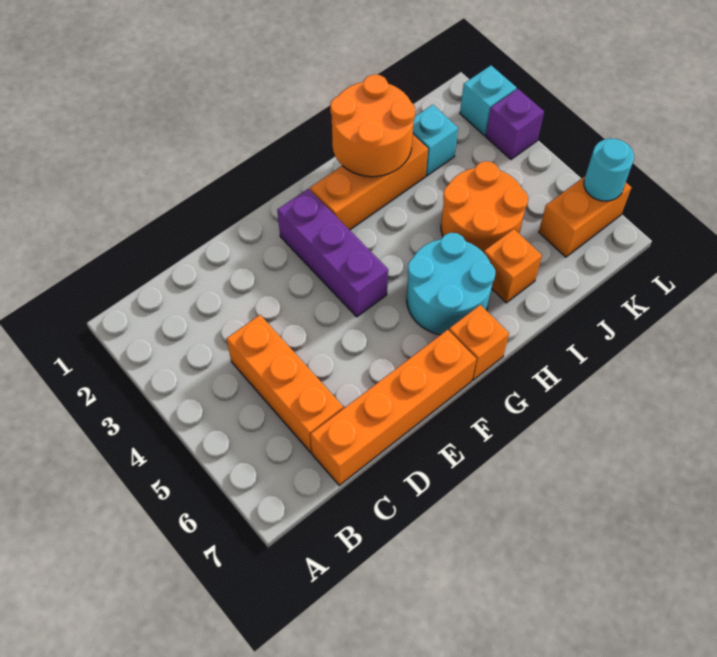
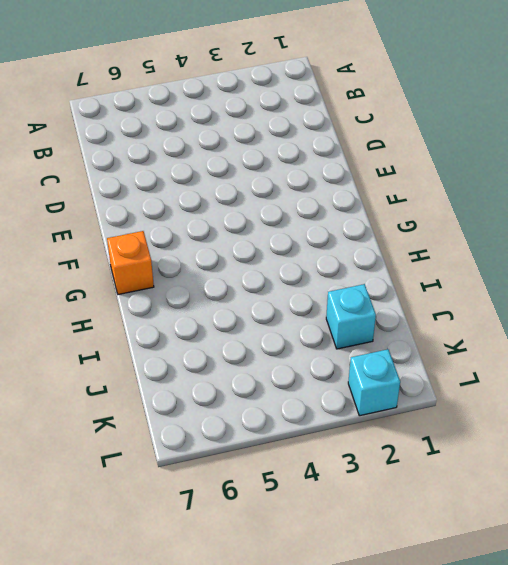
none -> orange 1x3 brick [226,315,343,453]
none -> orange 1x4 brick [310,330,476,485]
none -> purple 1x3 brick [277,189,388,317]

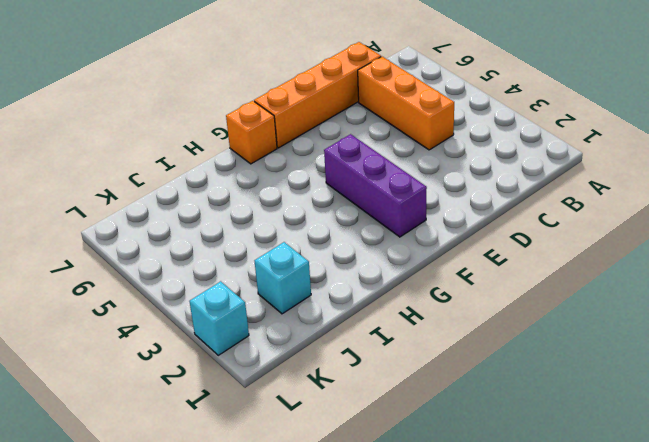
none -> orange 1x3 brick [310,135,428,230]
none -> cyan 2x2 round brick [407,233,495,335]
none -> orange 2x2 round brick [441,161,528,253]

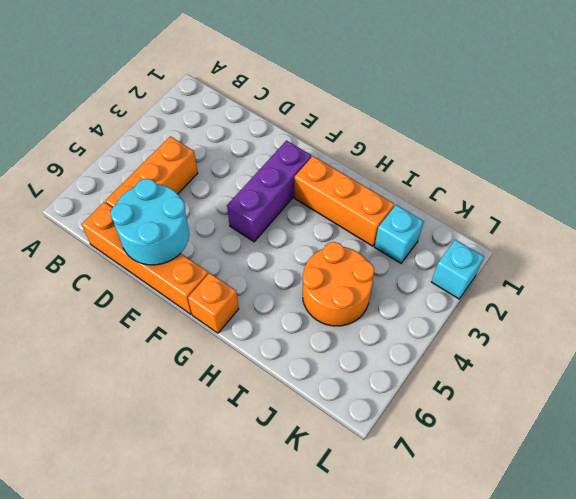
cyan 2x2 round brick [111,179,189,265] -> cyan 2x2 round brick moved to [407,233,495,335]
none -> orange 1x1 brick [484,229,542,303]
none -> orange 1x2 brick [539,176,631,257]
none -> purple 1x1 brick [486,89,544,159]

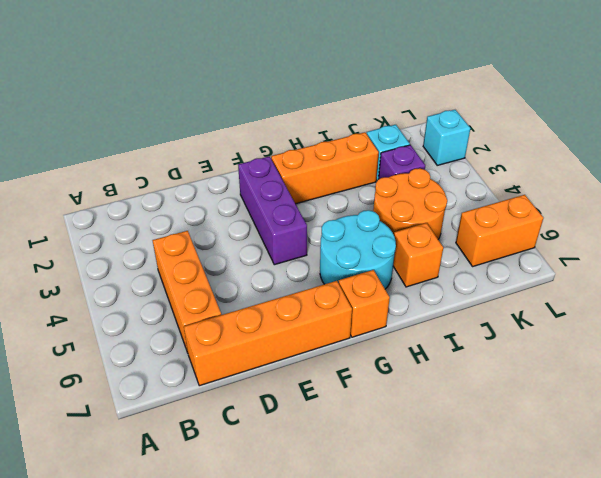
purple 1x1 brick [379,145,425,179] -> purple 1x1 brick moved to [486,89,544,159]
none -> orange 2x2 round brick [330,74,415,177]
none -> cyan 1x1 round brick [584,139,634,201]

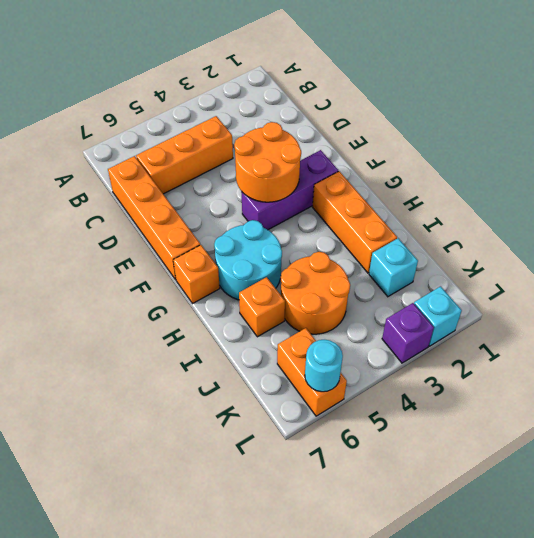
orange 2x2 round brick [234,122,301,202] -> orange 2x2 round brick moved to [330,74,415,177]

